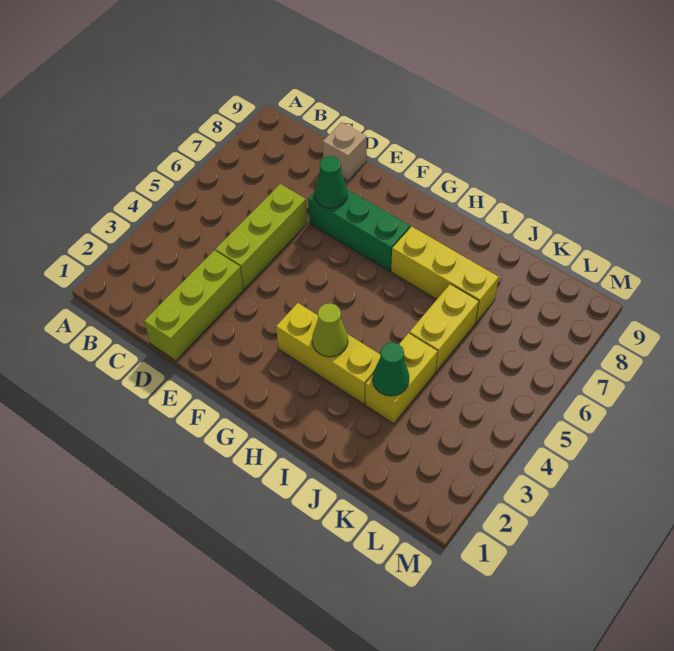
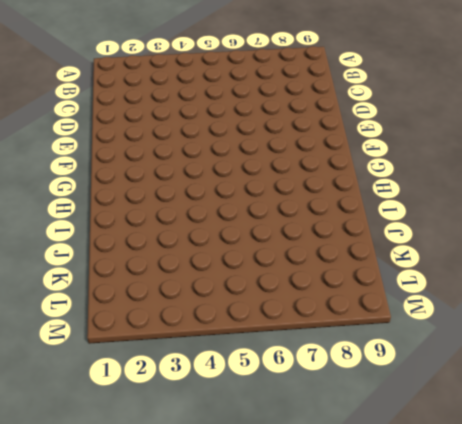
none -> lime 1x3 brick [144,250,243,361]
none -> lime 1x3 brick [215,184,307,289]

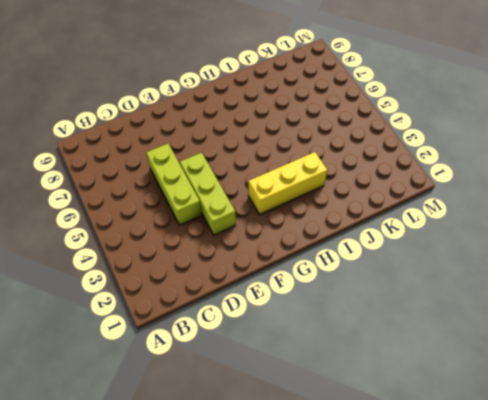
lime 1x3 brick [180,153,236,235] -> lime 1x3 brick moved to [144,250,243,361]
none -> tan 1x1 brick [323,122,367,181]
none -> green 1x3 brick [308,189,410,271]

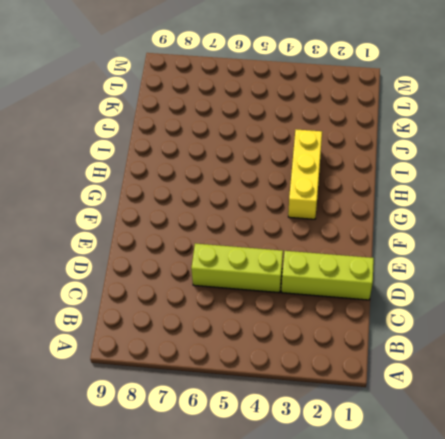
none -> tan 1x1 brick [323,122,367,181]
none -> green 1x3 brick [308,189,410,271]

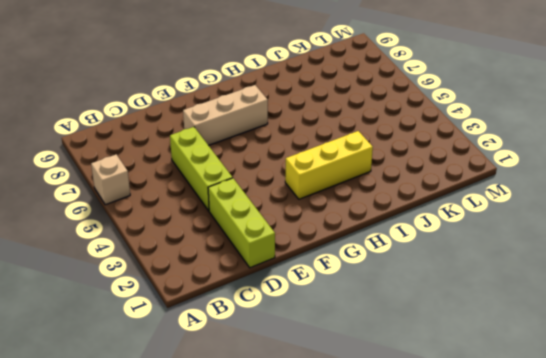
tan 1x1 brick [91,154,130,205] -> tan 1x1 brick moved to [323,122,367,181]
tan 1x3 brick [183,85,268,145] -> green 1x3 brick [308,189,410,271]
none -> yellow 1x3 brick [391,227,499,323]
none -> yellow 1x2 brick [365,333,438,424]

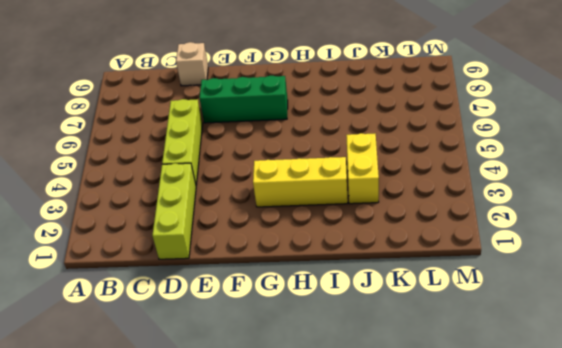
none -> yellow 1x3 brick [391,227,499,323]
none -> yellow 1x2 brick [409,284,479,372]

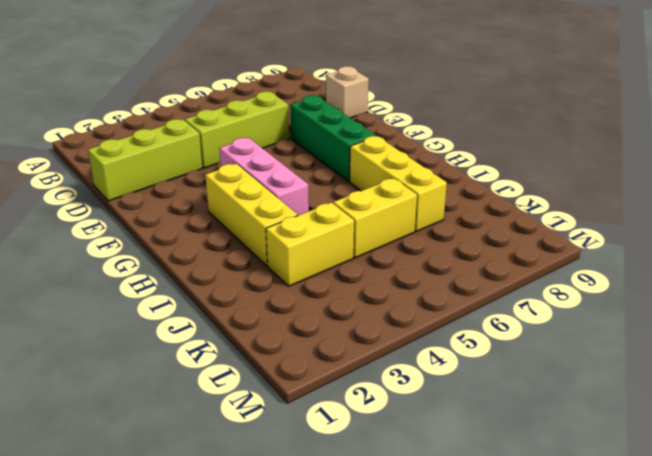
pink 1x3 brick [219,138,309,215] -> none
none -> green 1x1 cone [315,156,347,208]
none -> lime 1x1 cone [312,303,348,357]

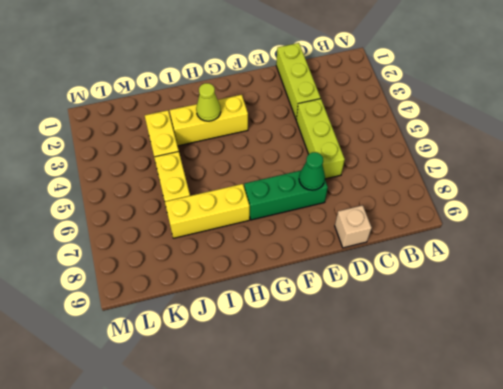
none -> green 1x1 cone [373,342,409,396]

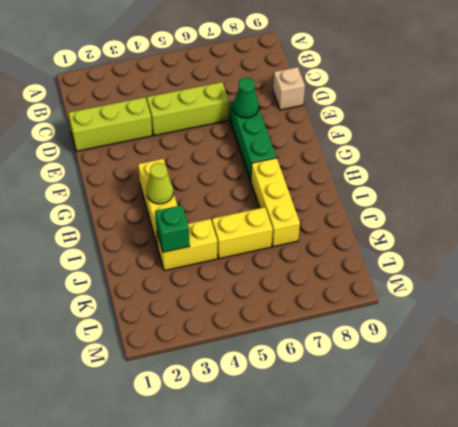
green 1x1 brick [155,205,190,252] -> green 1x1 cone [373,342,409,396]

